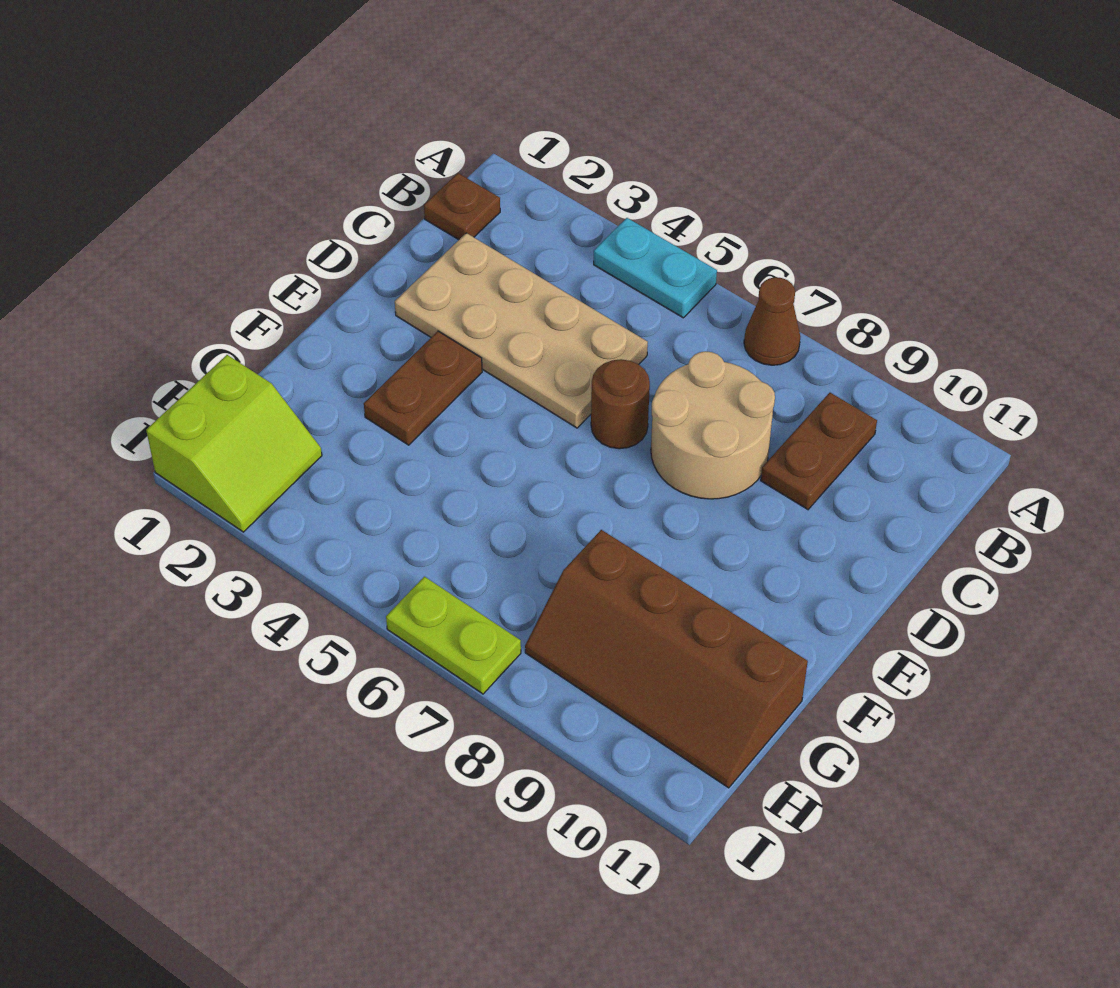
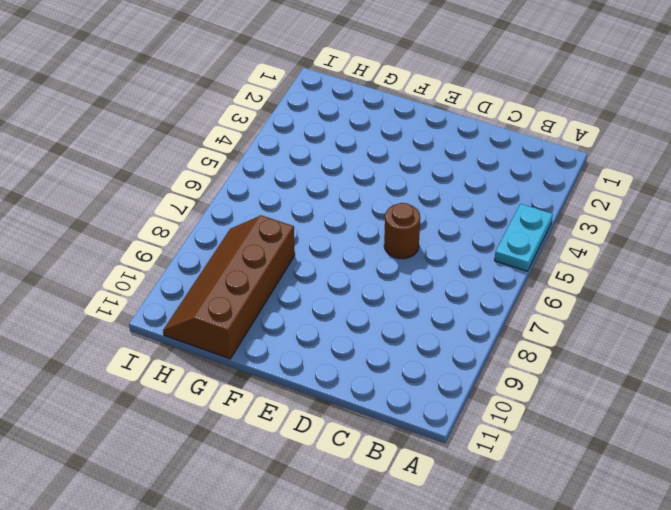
none -> brown 1x1 cone [744,277,800,365]
none -> brown 1x1 plate [424,173,500,240]

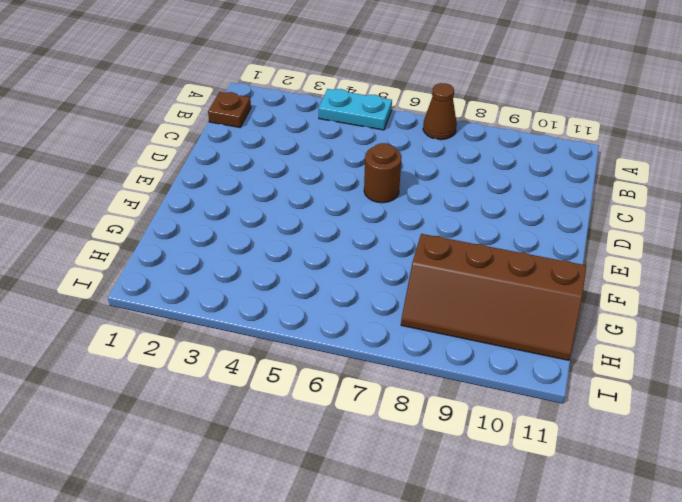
none -> brown 1x2 plate [761,393,877,509]
none -> tan 2x4 plate [395,233,648,428]

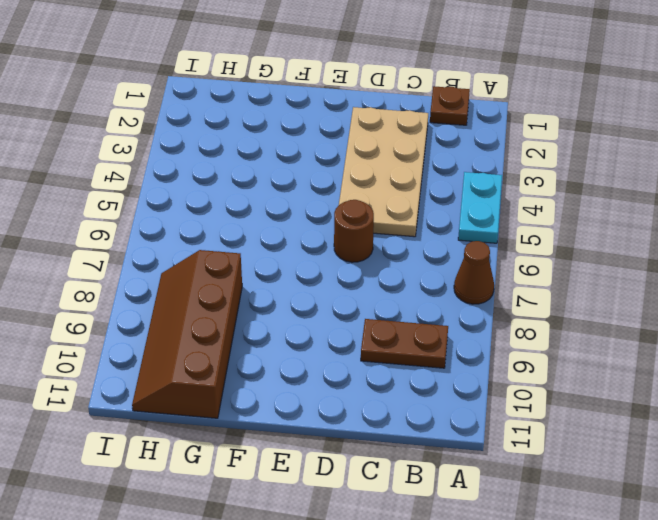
none -> tan 2x2 round brick [651,351,775,499]
none -> brown 1x2 plate [364,331,482,445]

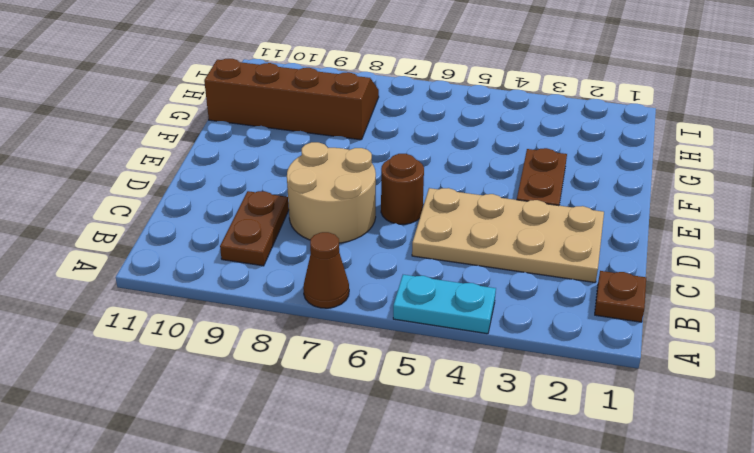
none -> lime 2x2 slope [146,355,322,532]
none -> lime 1x2 plate [386,577,521,694]

